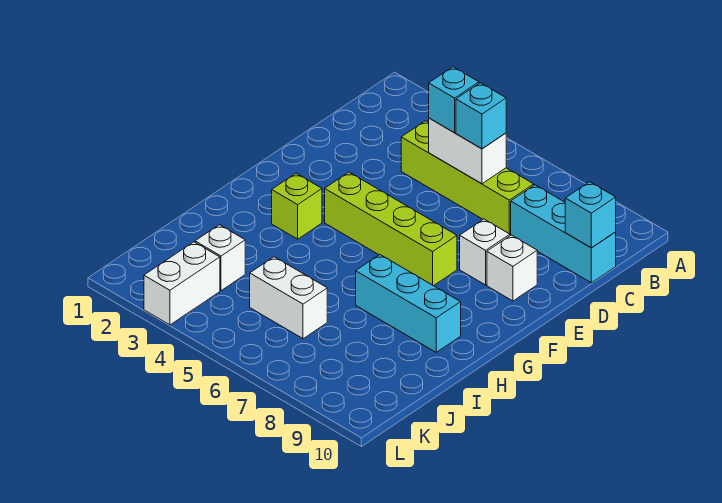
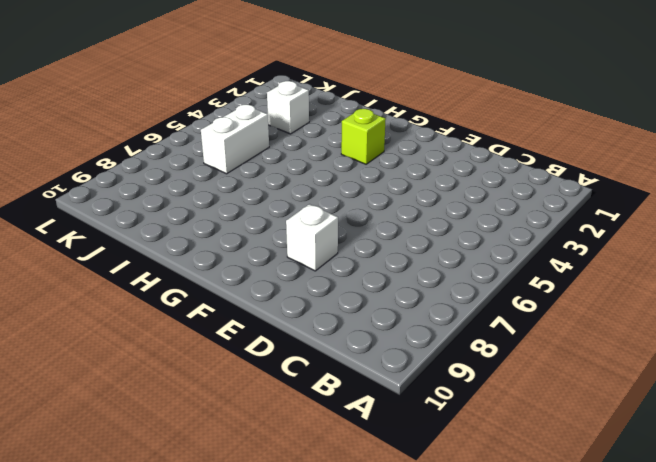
none -> lime 1x4 brick [401,121,534,234]
none -> cyan 1x3 brick [511,185,616,283]
none -> white 1x1 brick [487,235,537,301]

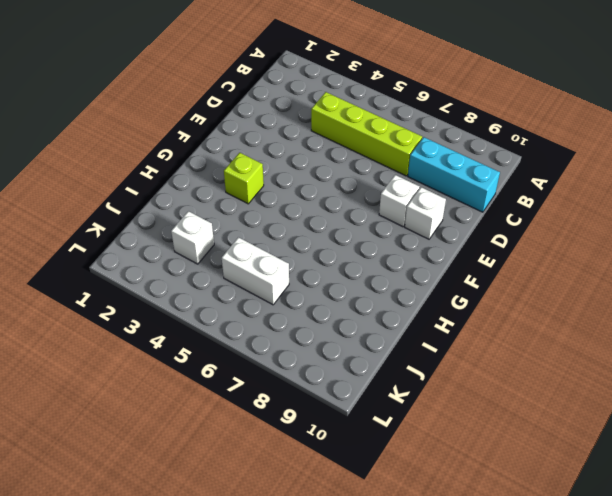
none -> lime 1x4 brick [325,172,457,286]
none -> cyan 1x3 brick [356,255,461,352]
none -> white 1x2 brick [144,242,220,325]

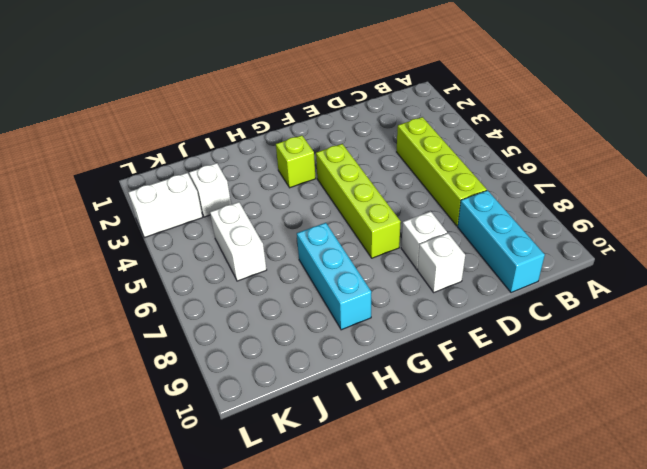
none -> white 1x2 brick [429,118,506,184]
none -> cyan 1x1 brick [565,182,616,248]
none -> cyan 1x1 brick [429,67,479,133]

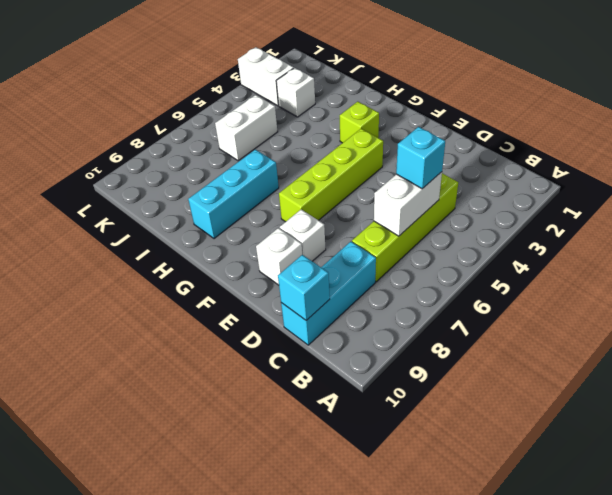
none -> cyan 1x1 brick [456,83,506,149]

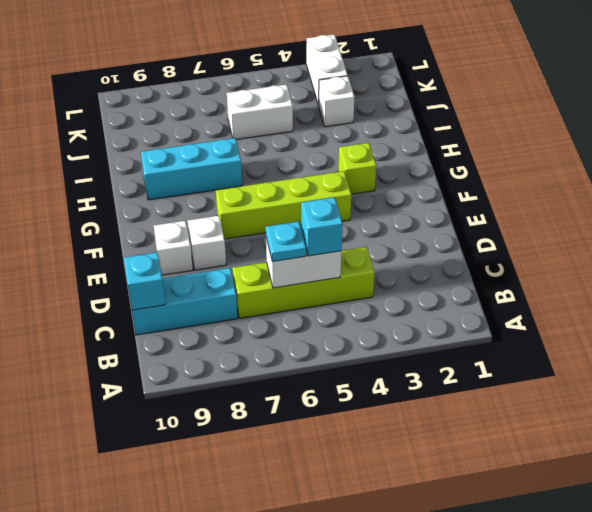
cyan 1x1 plate [266,222,306,262] -> cyan 1x1 brick [456,83,506,149]

